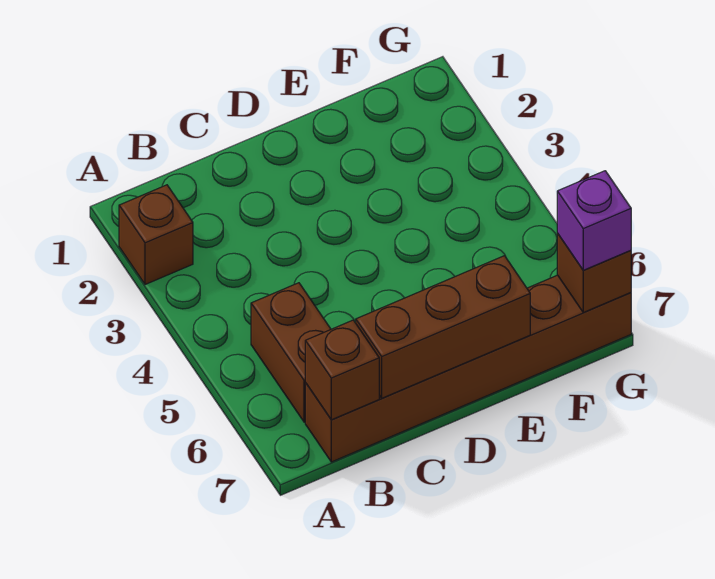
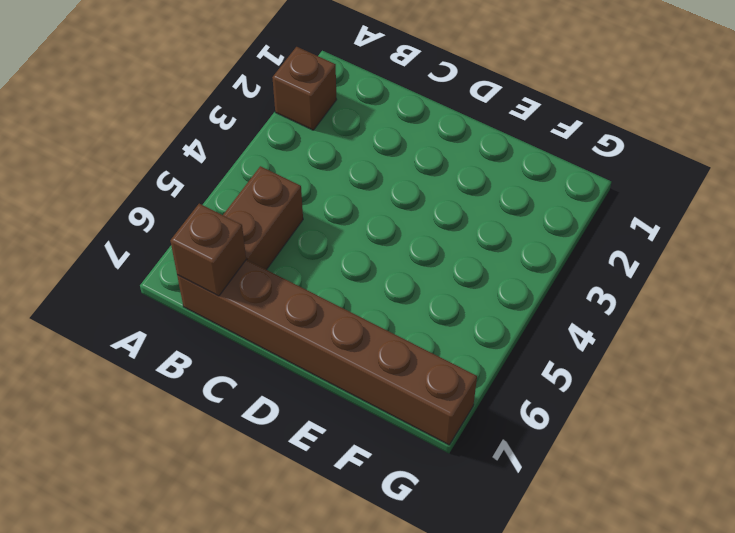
none -> brown 1x3 brick [356,256,530,398]
none -> brown 1x1 brick [557,233,631,312]

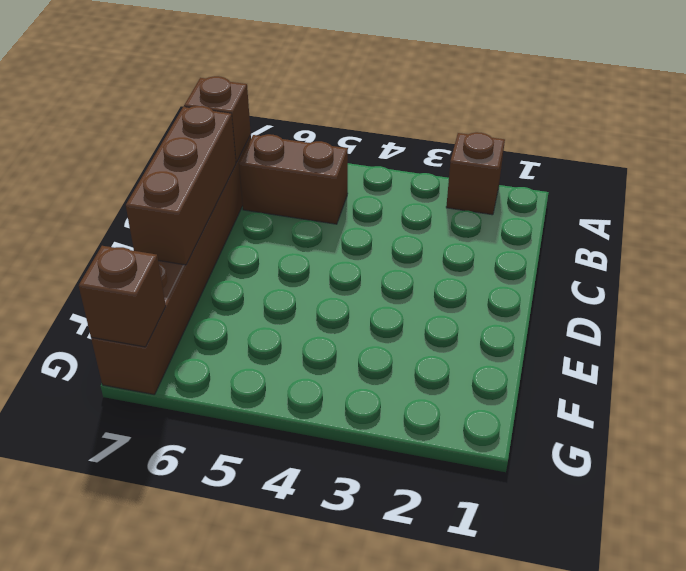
none -> purple 1x1 brick [557,171,631,270]

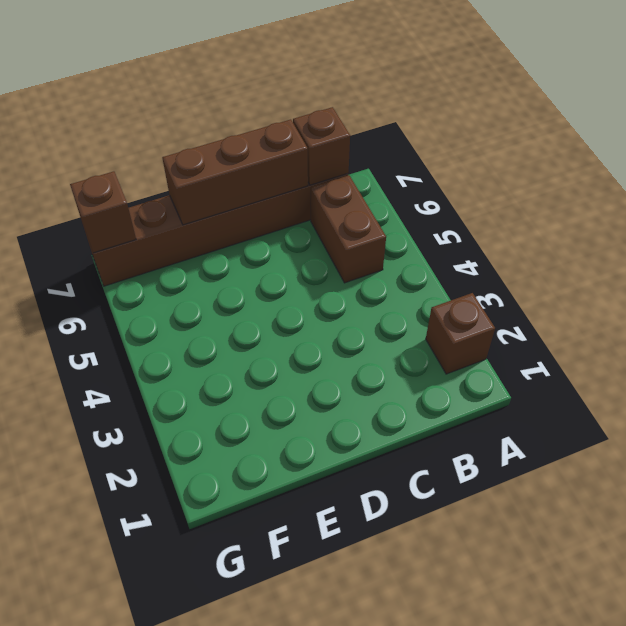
none -> purple 1x1 brick [557,171,631,270]

